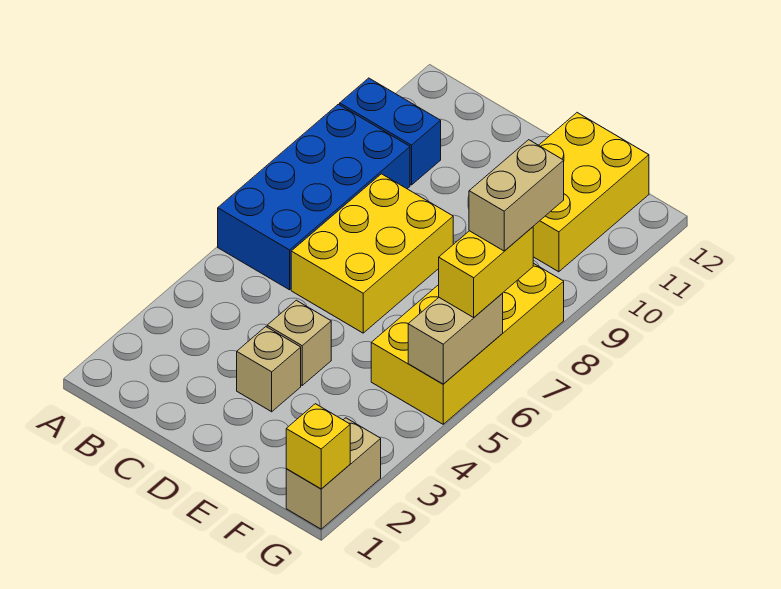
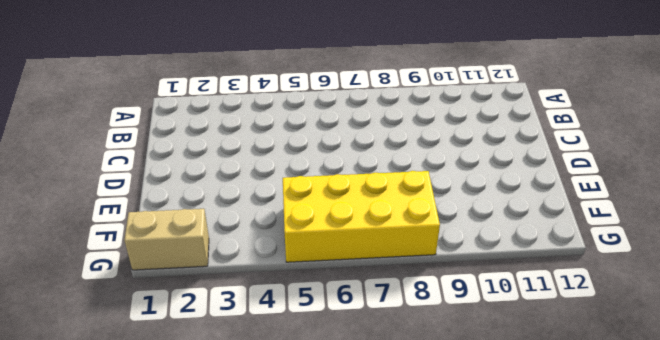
none -> blue 2x4 brick [218,104,410,290]
none -> blue 1x2 brick [340,78,441,185]
none -> yellow 2x3 brick [291,174,453,333]

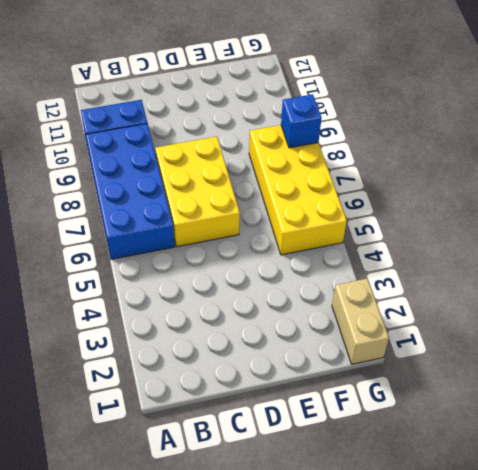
blue 1x1 brick [281,94,322,148] -> none
none -> tan 1x1 brick [237,327,301,412]
none -> tan 1x1 brick [267,300,331,385]
none -> yellow 2x3 brick [533,113,649,272]

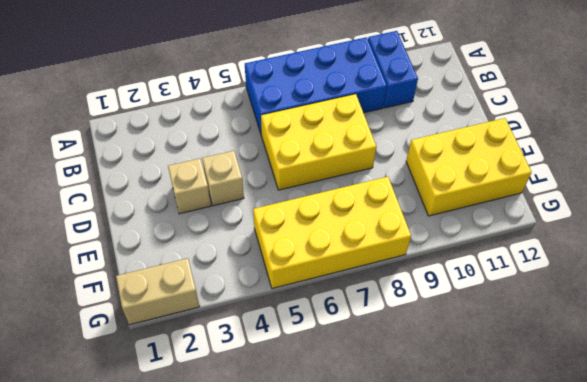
none -> yellow 1x1 brick [286,404,350,489]
none -> tan 1x2 brick [408,293,503,384]
none -> yellow 1x2 brick [439,227,533,317]

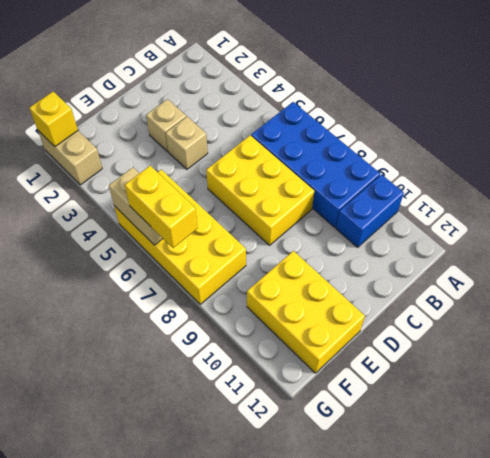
none -> tan 1x2 brick [469,140,564,251]

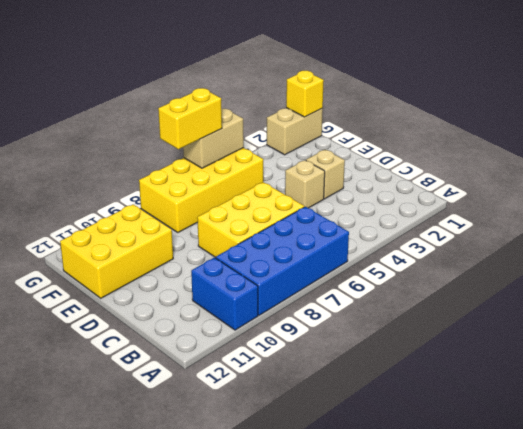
none -> tan 1x2 brick [469,140,564,251]

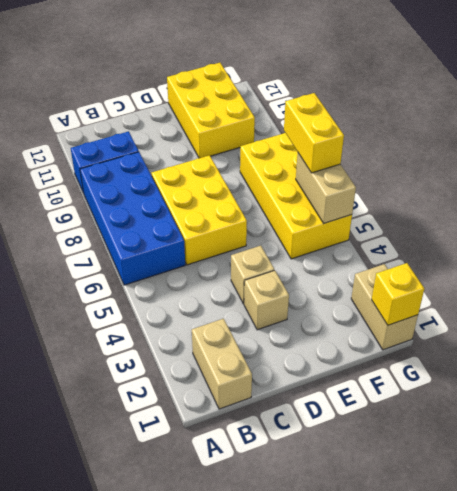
tan 1x2 brick [192,319,252,409] -> tan 1x2 brick moved to [469,140,564,251]

